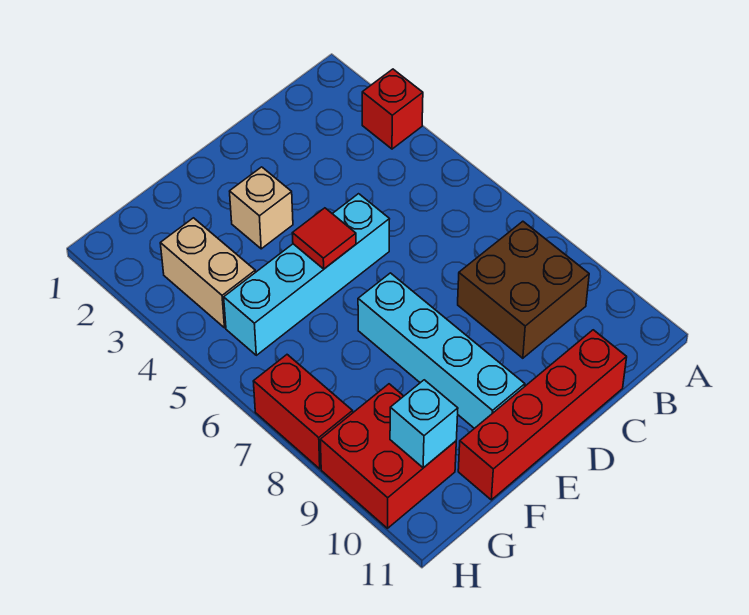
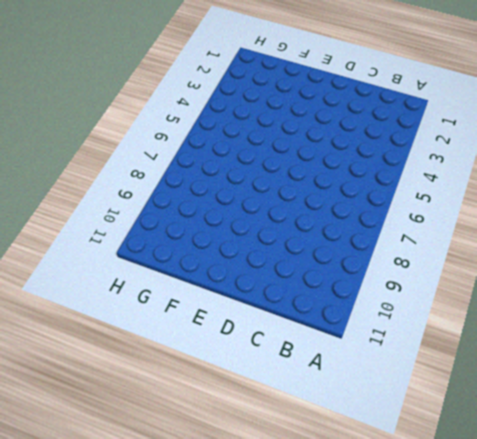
none -> red 1x1 brick [362,69,423,149]
none -> brown 2x2 brick [458,221,589,358]

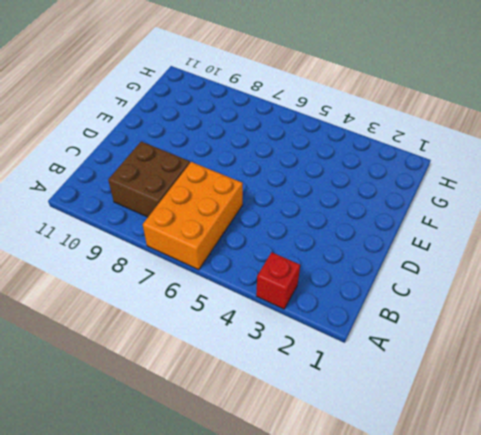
orange 2x3 brick [143,162,243,270] -> none
none -> red 1x4 brick [458,330,627,500]
none -> cyan 1x4 brick [224,194,389,355]

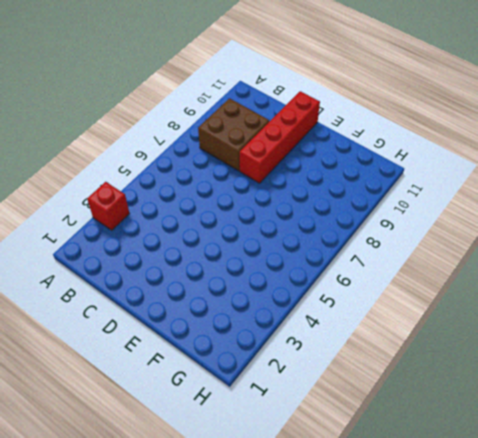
red 1x4 brick [240,91,320,183] -> red 1x4 brick turned to [458,330,627,500]
none -> cyan 1x4 brick [224,194,389,355]
none -> tan 1x1 brick [230,167,293,249]

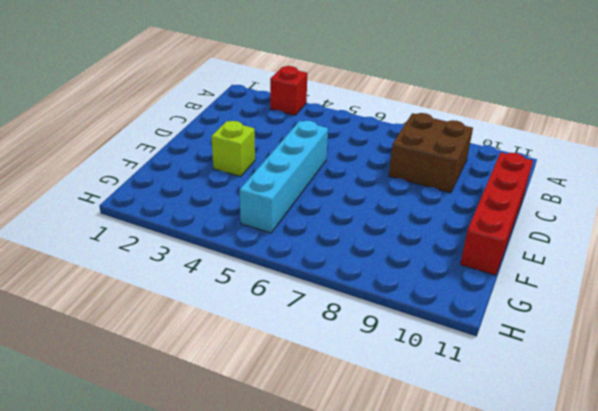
lime 1x1 brick [211,121,255,176] -> tan 1x1 brick [230,167,293,249]
none -> cyan 1x4 brick [358,273,525,428]
none -> tan 1x2 brick [160,218,255,328]

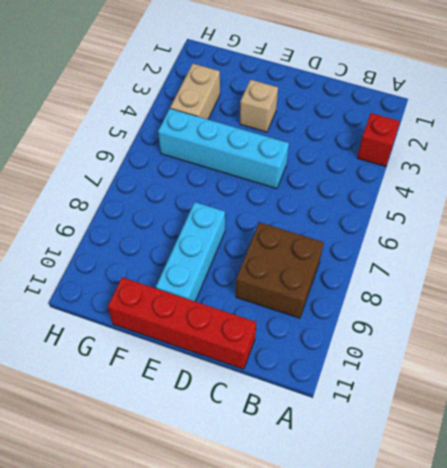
cyan 1x3 brick [156,202,225,301] -> cyan 1x4 brick [358,273,525,428]
none -> red 2x2 brick [320,384,456,528]
none -> red 1x2 brick [253,355,353,469]

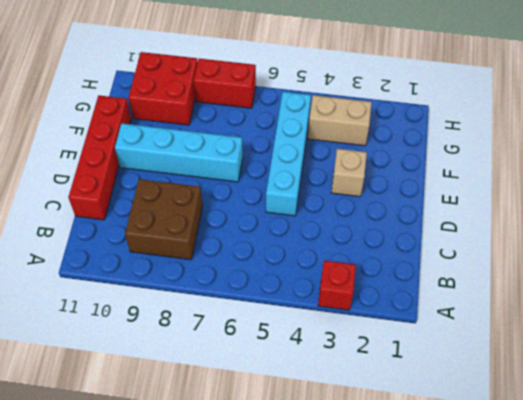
none -> red 1x1 tile [292,208,356,269]
none -> cyan 1x1 brick [390,380,458,468]

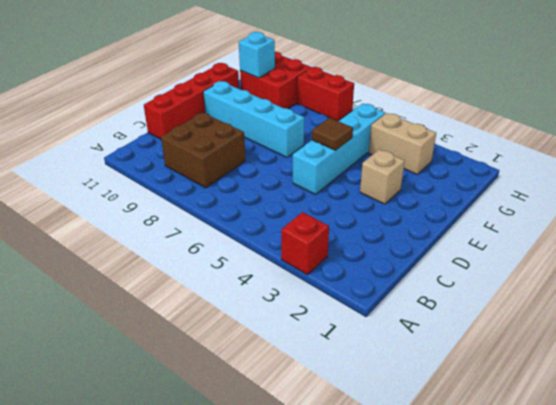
brown 1x1 tile [312,118,353,150] -> red 1x1 tile [292,208,356,269]

